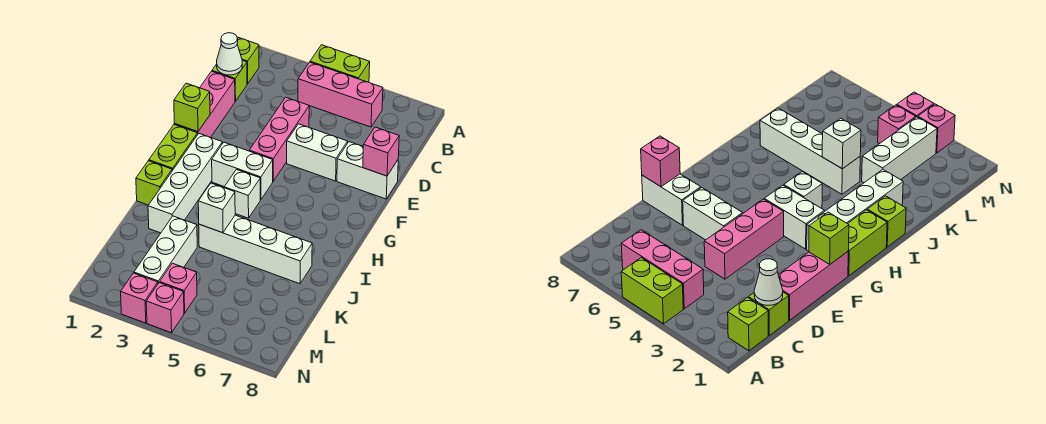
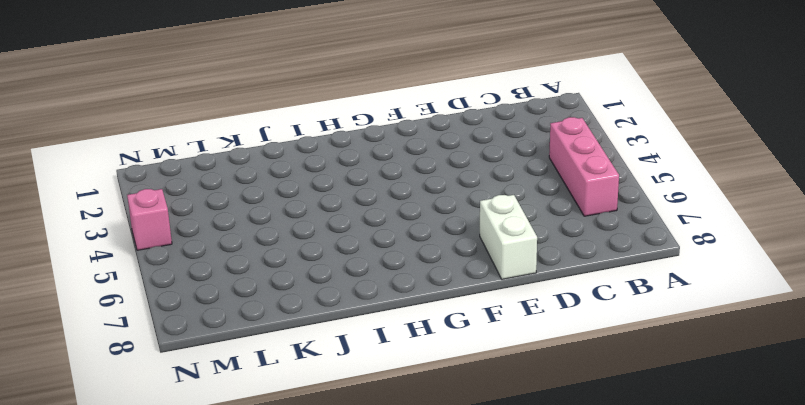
none -> lime 1x2 brick [310,45,370,82]
none -> lime 1x1 brick [237,37,259,84]
none -> lime 1x1 brick [212,60,247,101]

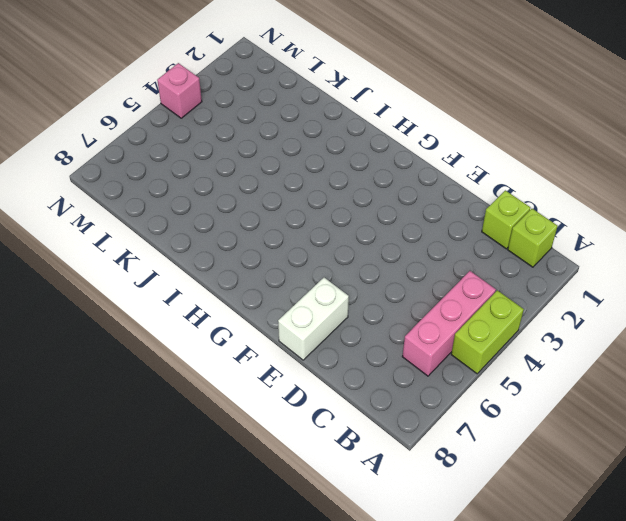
none -> pink 1x3 brick [174,71,235,137]
none -> pink 1x3 brick [249,97,309,181]
none -> white 1x2 brick [287,124,348,181]

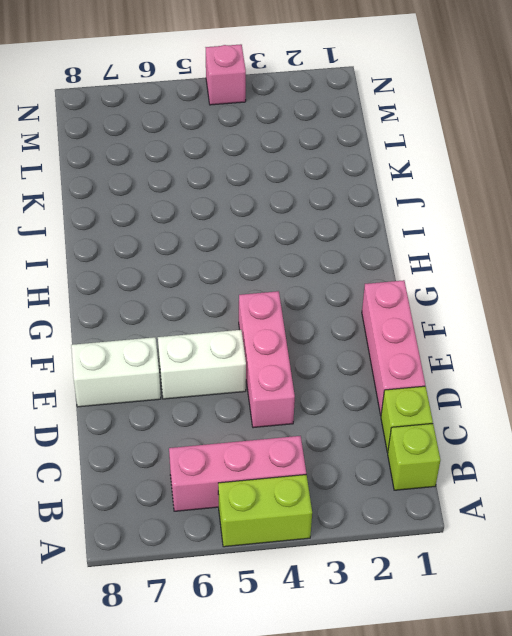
none -> lime 1x2 brick [149,125,198,171]
none -> white 1x4 brick [148,134,223,233]
none -> white 1x2 brick [212,142,273,200]

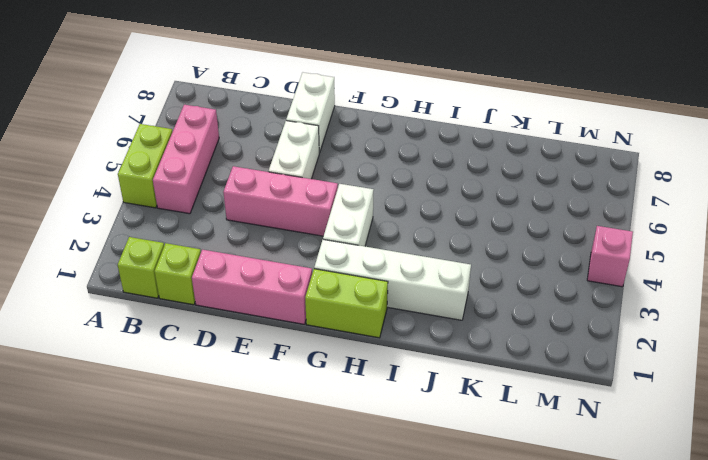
none -> white 1x1 brick [224,170,260,218]
none -> lime 1x1 brick [136,161,172,205]
none -> white 1x4 brick [199,215,312,284]

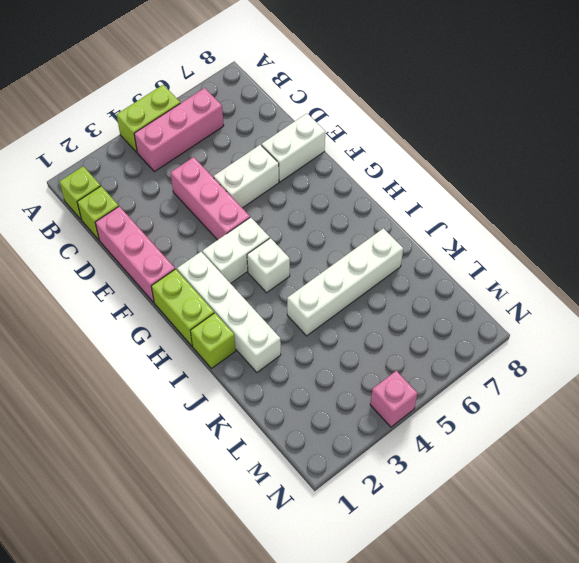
none -> white 1x3 brick [134,216,197,283]
none -> pink 1x1 brick [160,263,197,313]
none -> pink 1x1 brick [121,273,158,323]

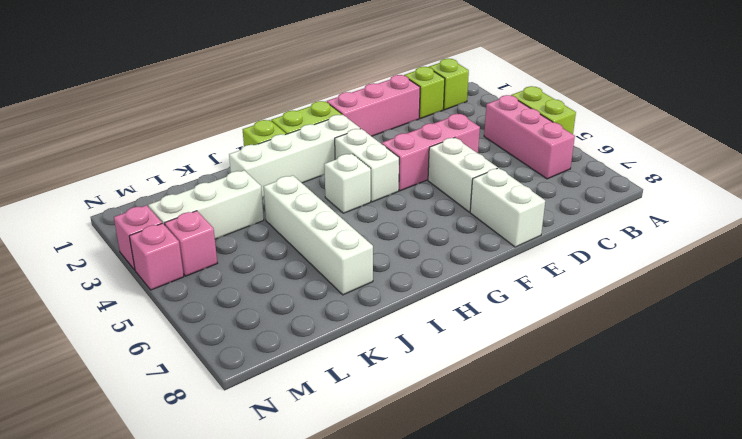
none -> white 1x1 cone [217,33,242,75]
none -> pink 1x1 brick [363,127,399,176]
none -> lime 1x1 brick [174,83,210,132]

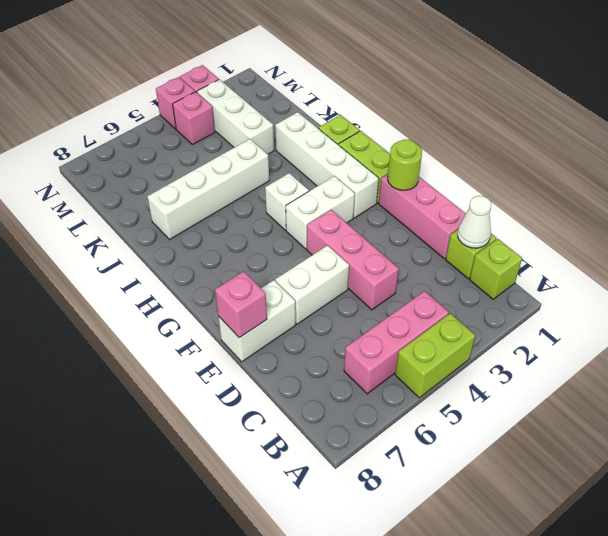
lime 1x1 round brick [388,139,422,190] -> lime 1x1 brick [174,83,210,132]
none -> white 1x1 brick [198,183,235,233]

